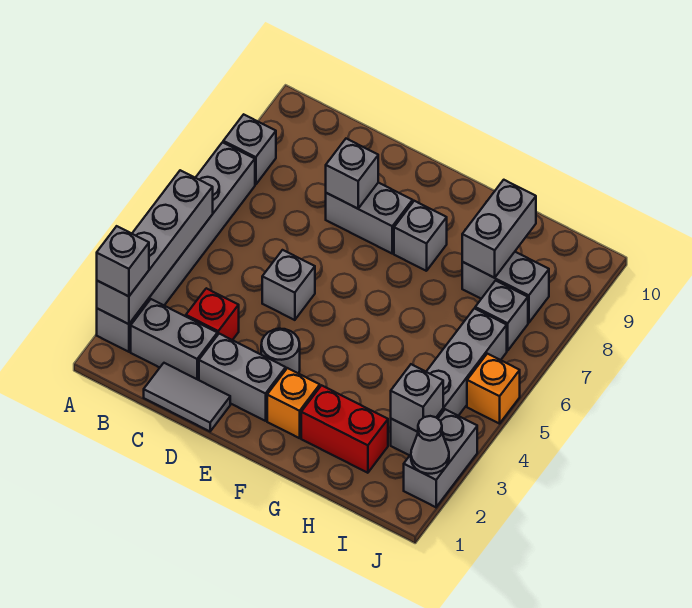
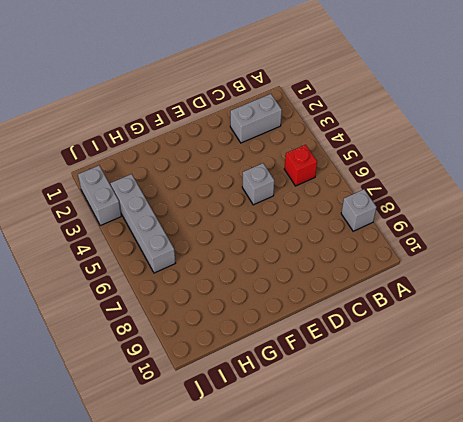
red 1x1 brick [284,145,317,186] -> red 1x1 brick moved to [186,288,239,340]
none -> grey 1x6 brick [97,142,255,352]
none -> grey 1x2 tile [144,363,230,431]
none -> grey 1x2 brick [199,334,286,421]

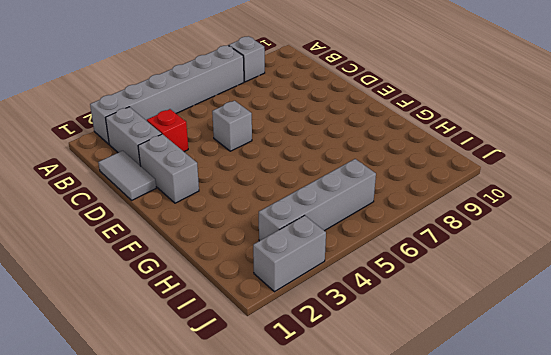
none -> grey 1x2 brick [326,183,413,253]
none -> grey 1x1 round brick [261,329,300,374]
none -> orange 1x1 brick [267,368,320,438]

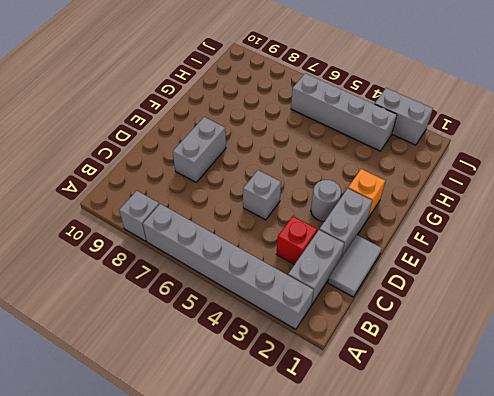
none -> grey 1x1 brick [394,201,447,271]
none -> red 1x2 brick [301,385,388,473]
none -> grey 1x2 brick [462,252,549,323]

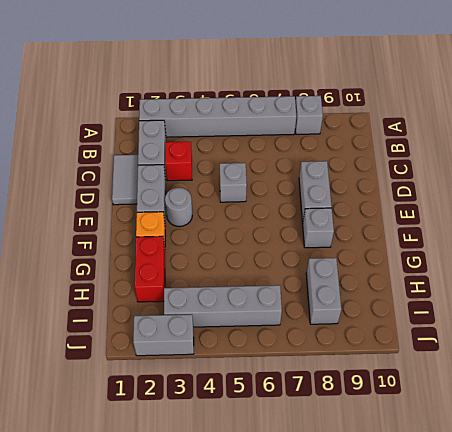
none -> grey 1x1 brick [475,281,528,351]
none -> orange 1x1 brick [467,354,520,424]
none -> grey 1x4 brick [97,170,213,324]

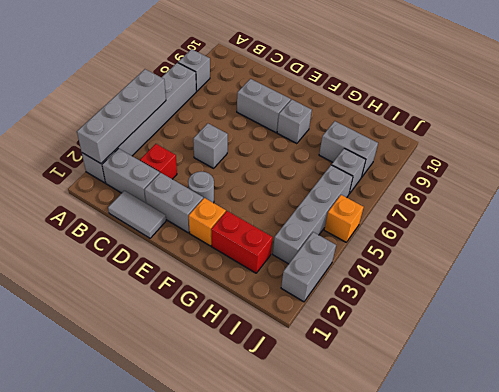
none -> grey 1x1 brick [326,139,378,209]
none -> grey 1x2 brick [462,180,536,278]
none -> grey 1x1 brick [391,364,443,432]

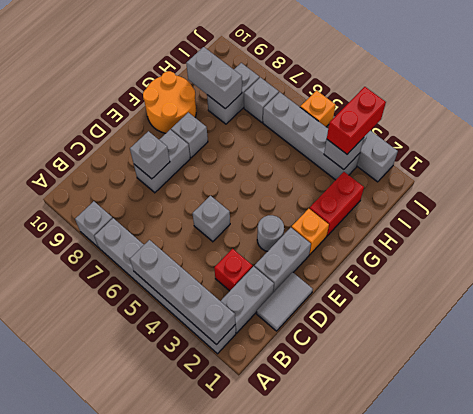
orange 2x2 round brick [143,71,196,133] -> none
red 1x2 brick [327,87,386,154] -> none
none -> grey 1x1 cone [411,416,449,474]
none -> grey 1x1 brick [97,226,149,296]

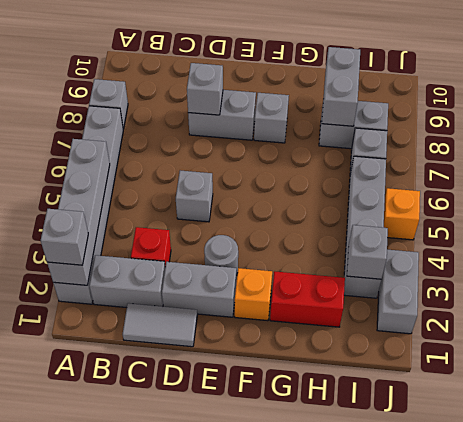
none -> grey 1x1 cone [411,416,449,474]

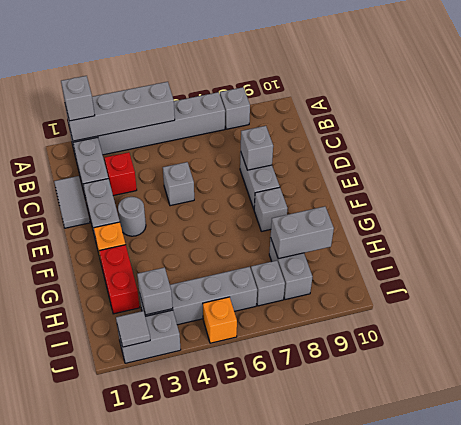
grey 1x1 tile [116,311,150,347] -> grey 1x1 cone [411,416,449,474]

